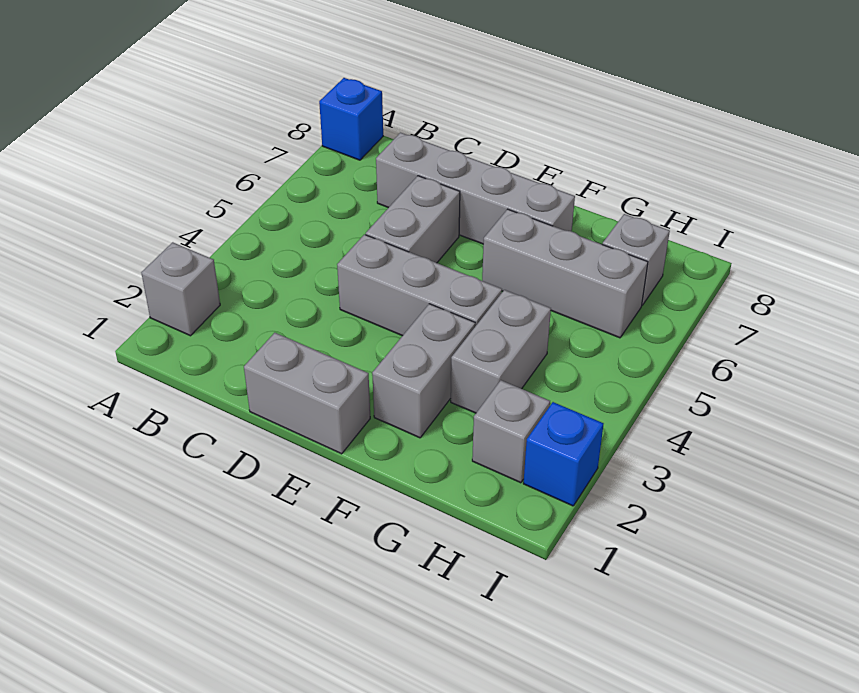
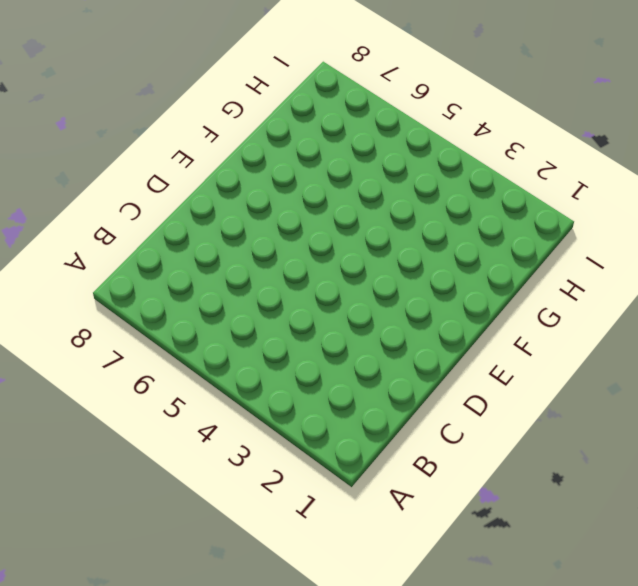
none -> grey 1x1 brick [141,242,220,336]
none -> blue 1x1 brick [319,78,383,160]
none -> grey 1x4 brick [376,133,575,244]

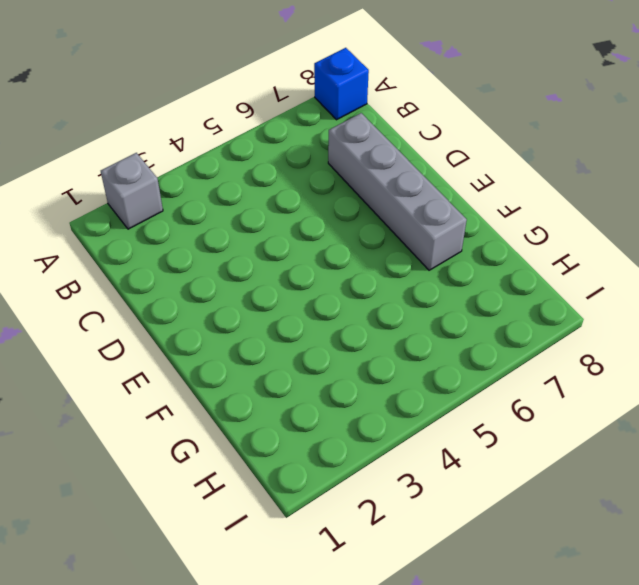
none -> grey 1x2 brick [244,333,370,454]
none -> grey 1x3 brick [337,234,502,336]
none -> grey 1x2 brick [366,176,460,263]

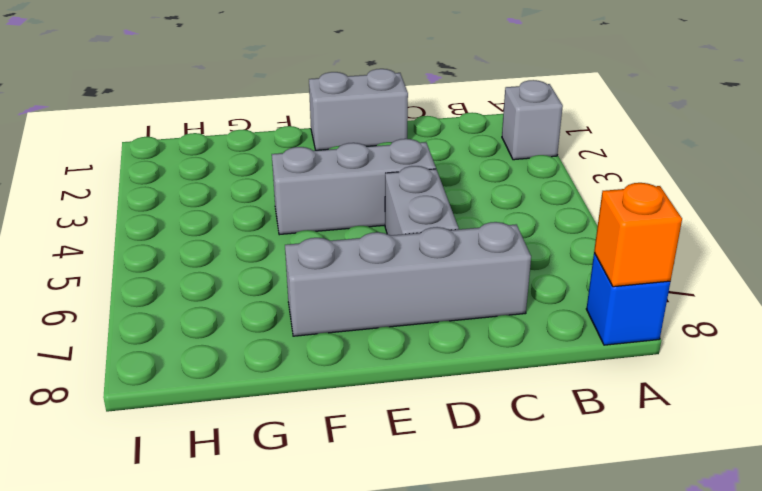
orange 1x1 brick [594,183,682,287] -> none
none -> grey 1x2 brick [372,304,475,438]
none -> grey 1x3 brick [482,209,648,338]
none -> grey 1x2 brick [451,290,551,413]

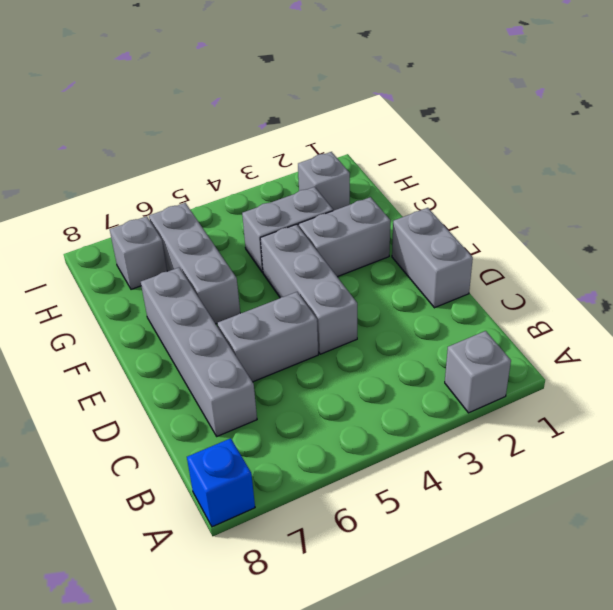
none -> blue 1x1 brick [523,402,604,506]

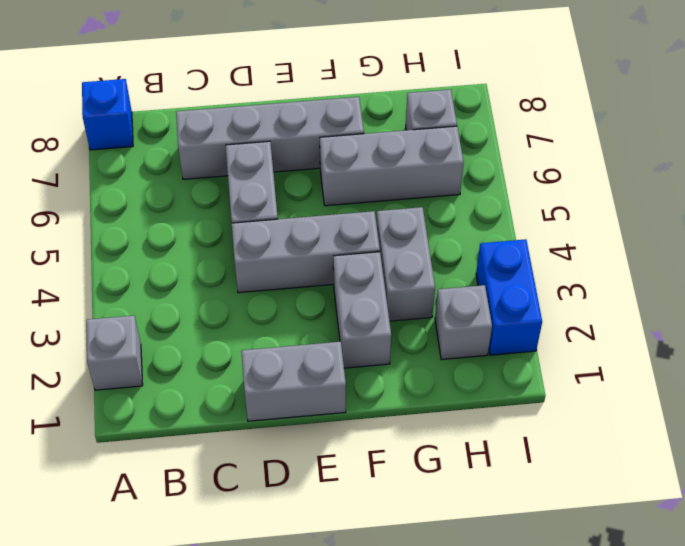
blue 1x2 brick [476,239,542,355] -> blue 1x1 brick [523,402,604,506]

